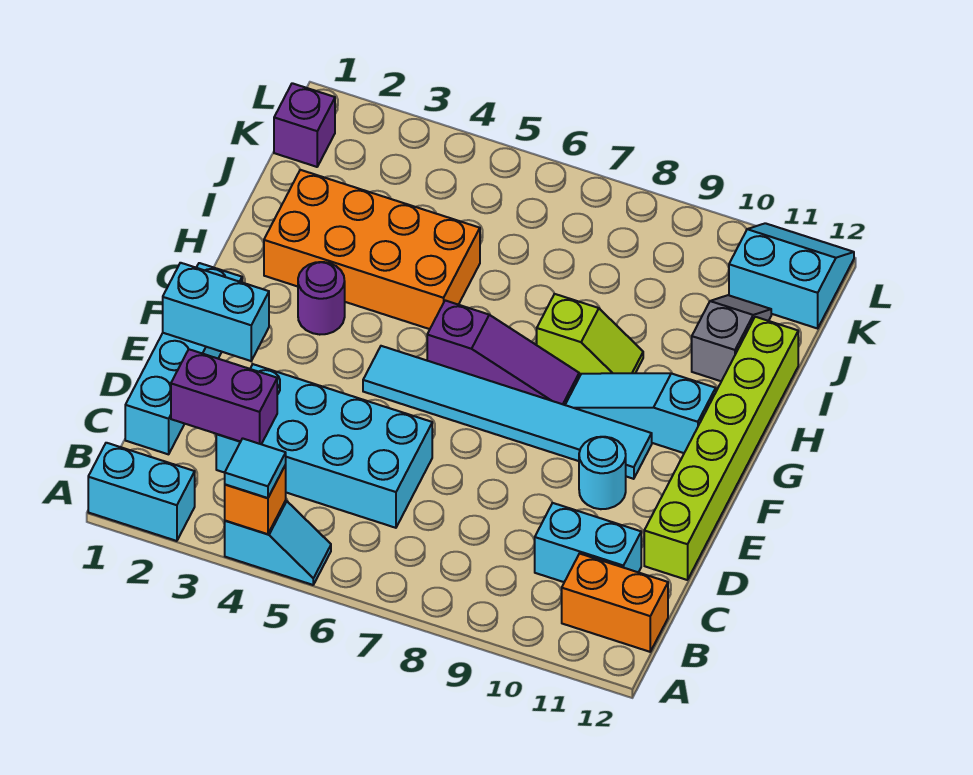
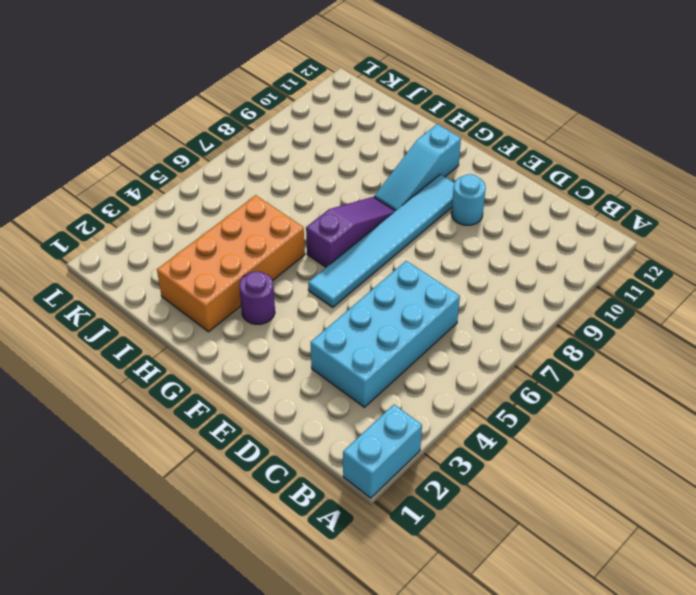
none -> cyan 1x2 slope [225,501,331,585]
none -> orange 1x2 brick [562,554,668,652]
none -> cyan 1x4 brick [125,263,242,454]

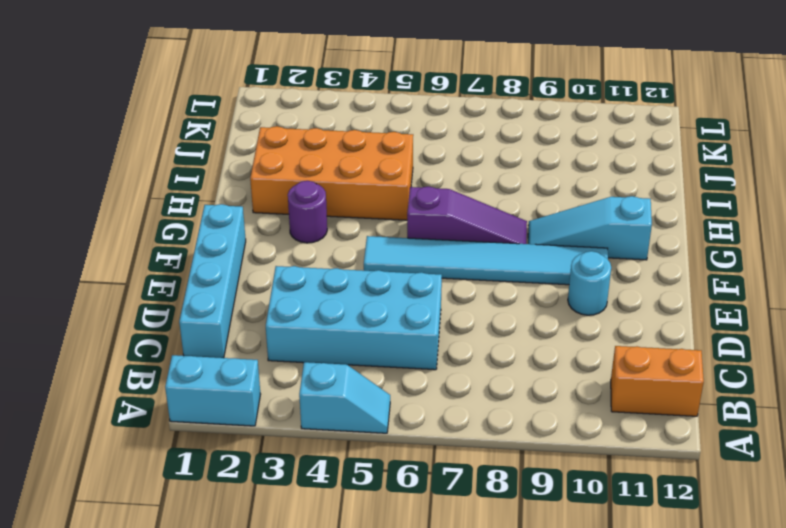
none -> cyan 1x2 brick [535,503,641,582]
none -> lime 1x6 brick [644,317,798,580]
none -> lime 1x2 slope [537,294,643,377]

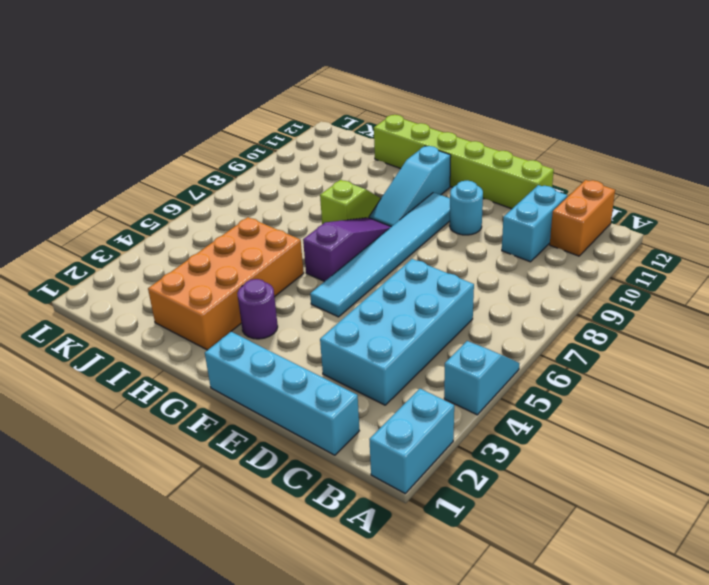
none -> grey 1x2 slope [692,295,771,381]
none -> purple 1x1 brick [274,83,335,167]
none -> cyan 2x2 slope [729,223,854,328]

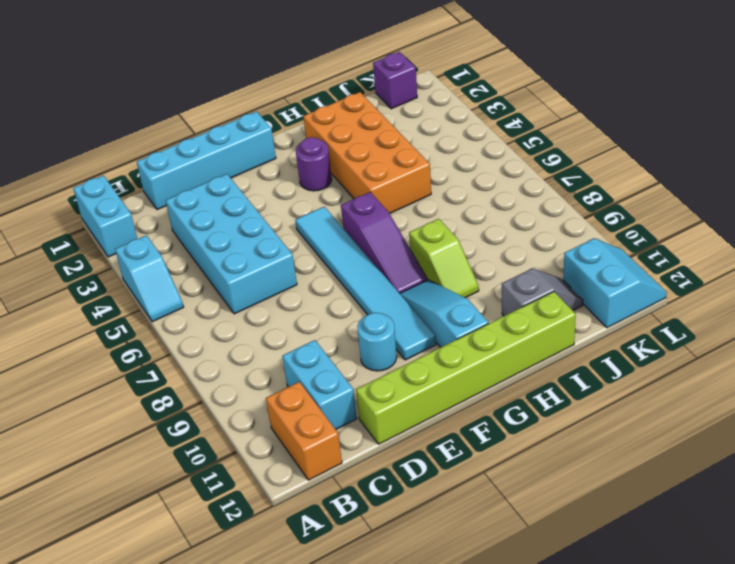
none -> orange 1x1 brick [225,465,286,534]
none -> purple 1x2 brick [171,349,277,444]
none -> cyan 1x2 brick [163,263,269,361]

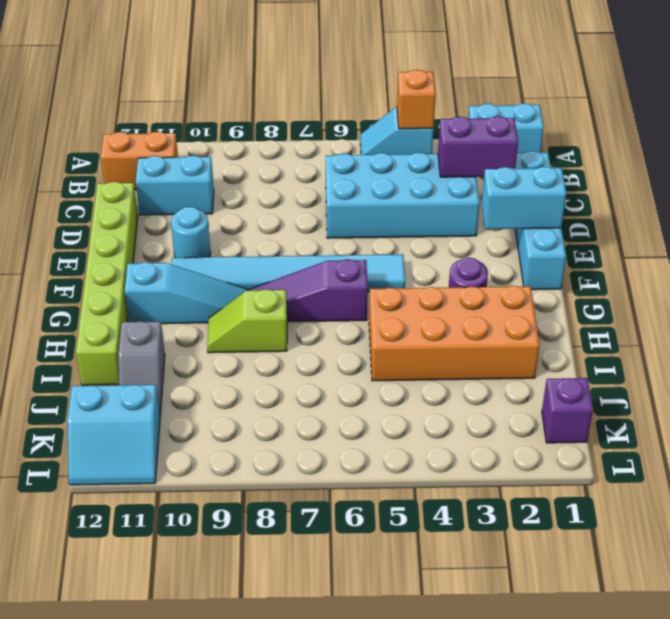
none -> cyan 1x1 tile [225,438,286,498]

